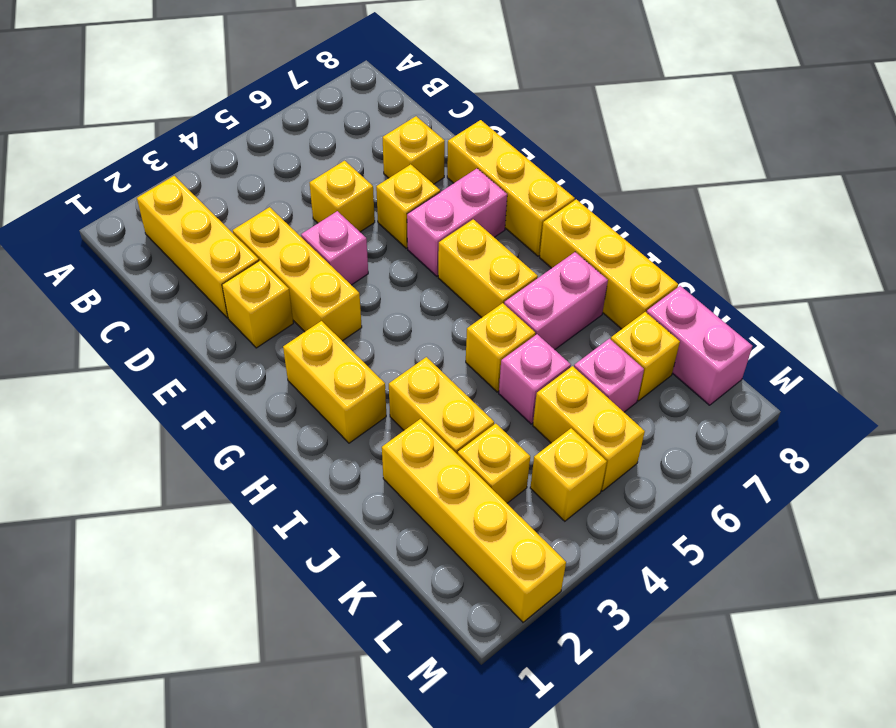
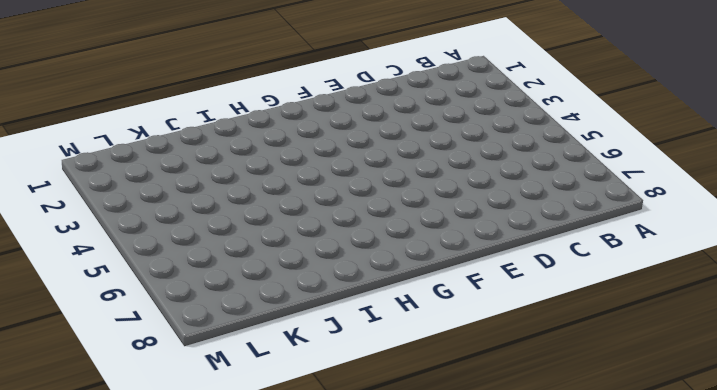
none -> yellow 1x3 brick [137,176,259,318]
none -> yellow 1x3 brick [233,207,362,341]
none -> yellow 1x1 brick [310,161,375,232]

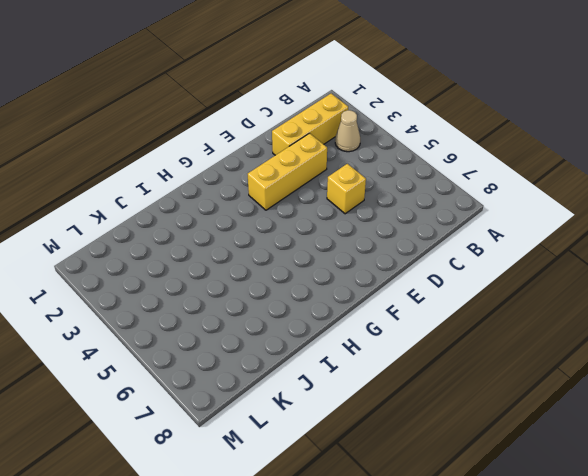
tan 1x1 cone [335,110,360,152] -> none
none -> yellow 1x1 brick [383,116,445,184]
none -> yellow 1x1 brick [222,261,293,348]
none -> pink 1x1 brick [301,211,368,285]

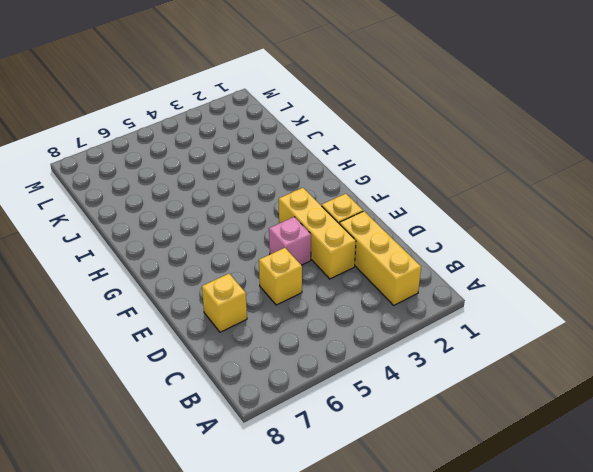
none -> yellow 1x1 brick [376,164,440,248]
none -> yellow 1x3 brick [447,120,575,256]
none -> pink 1x2 brick [407,168,507,276]

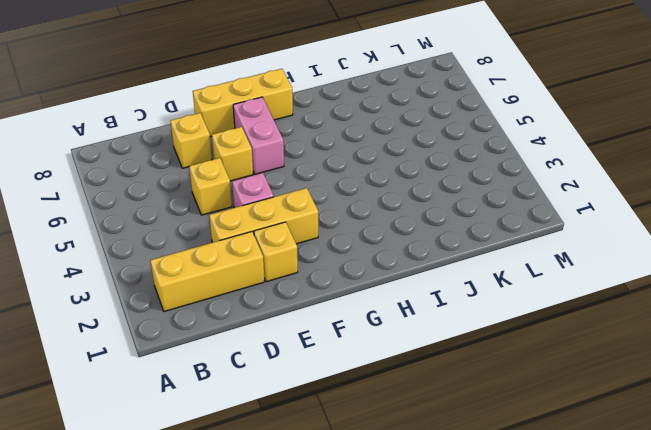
none -> yellow 1x2 brick [283,321,386,443]
none -> yellow 1x2 brick [438,219,538,318]
none -> yellow 1x3 brick [540,199,678,329]

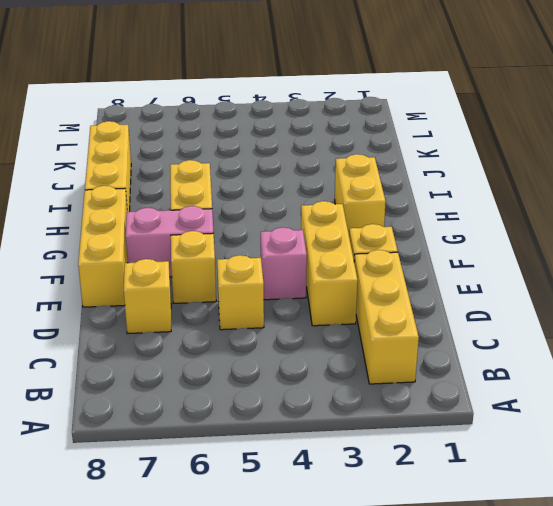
none -> yellow 1x2 brick [389,357,494,455]
none -> yellow 1x1 brick [466,303,535,392]
none -> pink 1x2 brick [504,252,608,350]

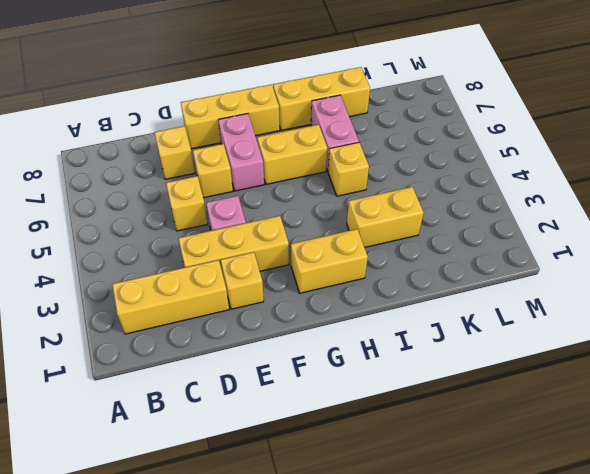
none -> yellow 1x4 brick [382,419,566,622]
none -> pink 1x1 brick [499,334,571,424]
none -> yellow 1x1 brick [458,424,530,503]

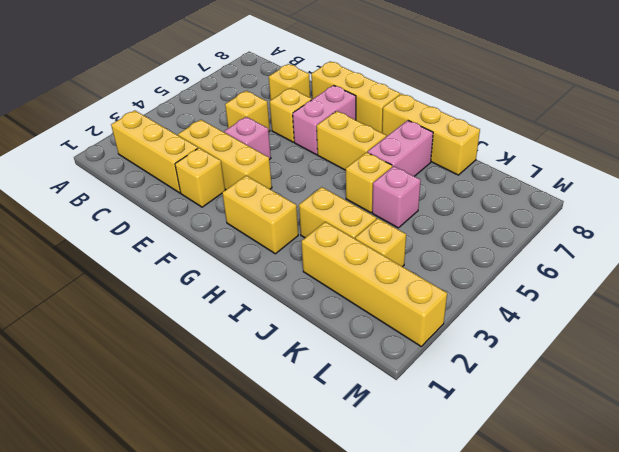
none -> yellow 1x2 brick [533,366,645,491]
none -> pink 1x1 brick [574,339,644,412]
none -> yellow 1x1 brick [611,312,680,401]

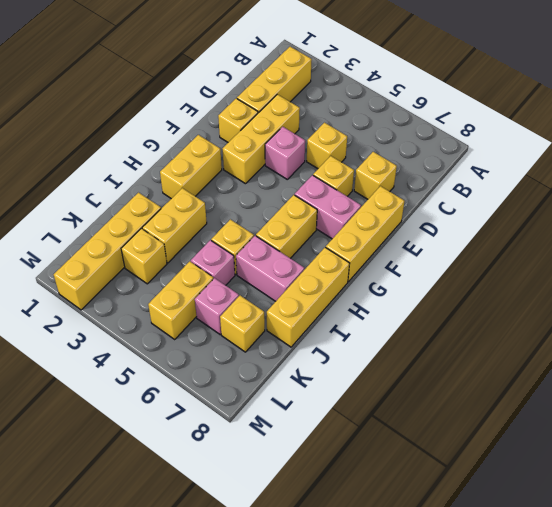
none -> pink 1x2 brick [647,286,752,405]
none -> yellow 1x1 brick [530,428,607,521]

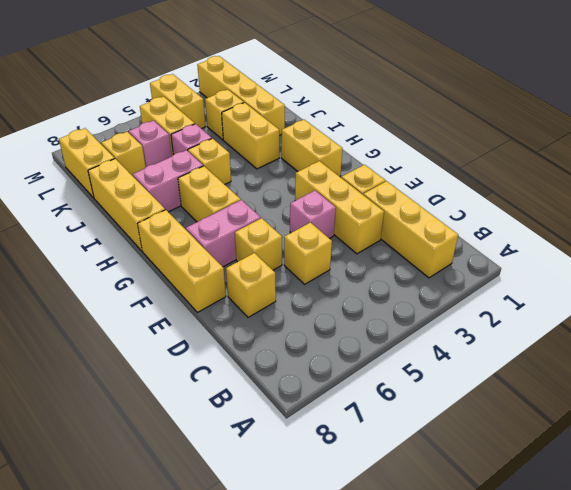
yellow 1x2 brick [59,128,115,198] -> pink 1x2 brick [647,286,752,405]
yellow 1x2 brick [150,74,205,129] -> yellow 1x1 brick [530,428,607,521]

